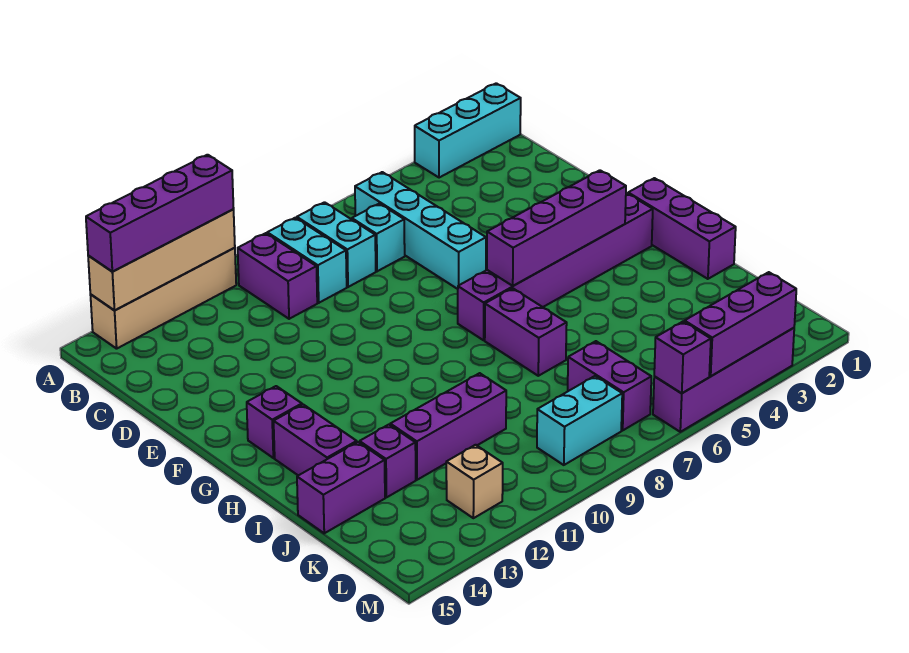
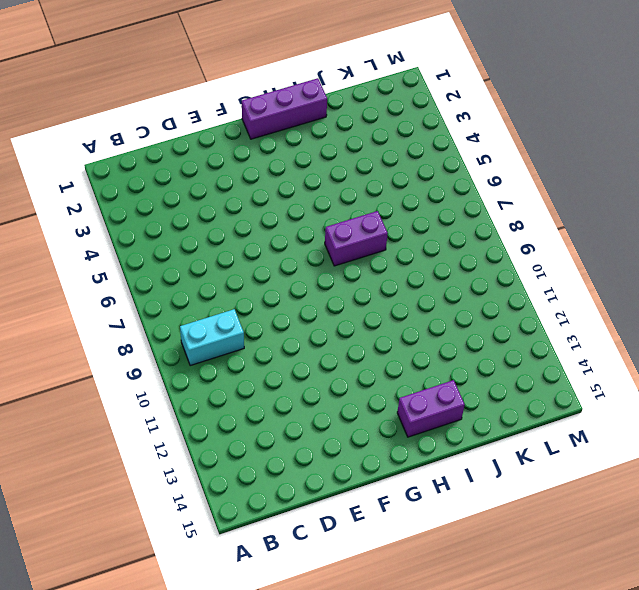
none -> cyan 1x3 brick [415,83,521,178]
none -> tan 1x4 brick [91,248,236,349]
none -> cyan 1x4 brick [355,172,486,289]

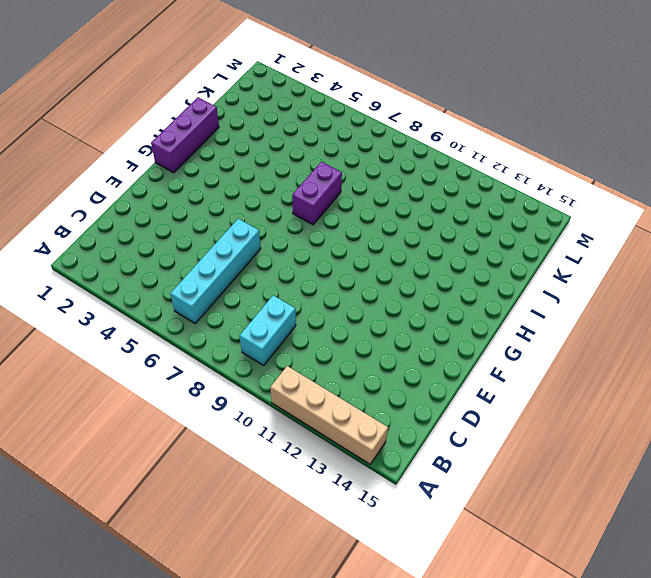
none -> cyan 1x3 brick [415,83,521,178]
none -> cyan 1x2 brick [297,202,376,287]
none -> purple 1x2 brick [238,233,317,319]

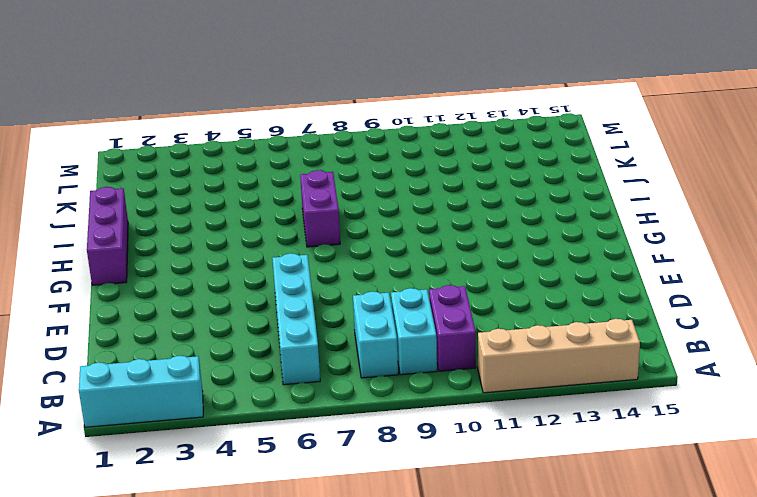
none -> cyan 1x1 brick [352,204,405,271]
none -> purple 1x6 brick [458,193,653,340]
none -> purple 1x1 brick [247,386,302,458]

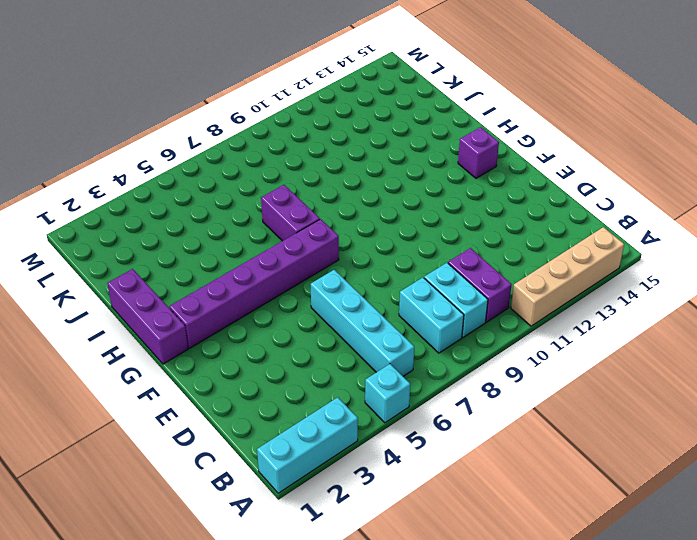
cyan 1x1 brick [365,364,410,423] -> cyan 1x1 brick moved to [352,204,405,271]
none -> purple 1x2 brick [274,405,357,475]
none -> purple 1x3 brick [390,373,506,480]
none -> purple 1x1 brick [360,425,416,497]

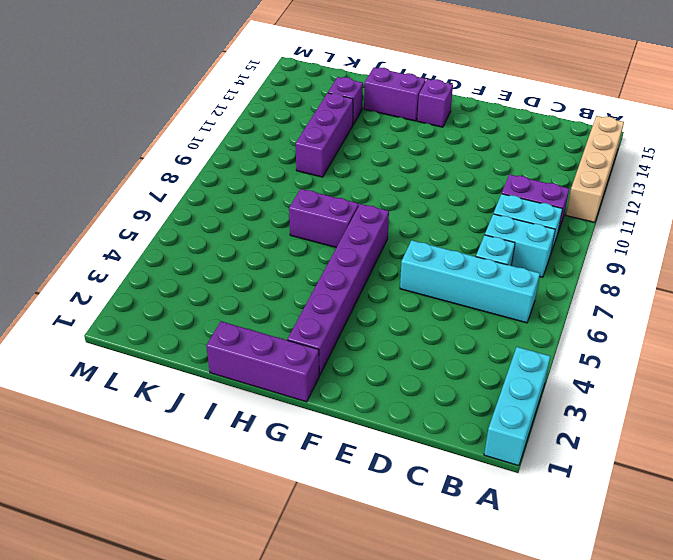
none -> purple 1x2 brick [297,442,385,533]
none -> purple 1x2 brick [568,341,651,430]
none -> cyan 1x2 brick [537,376,622,465]

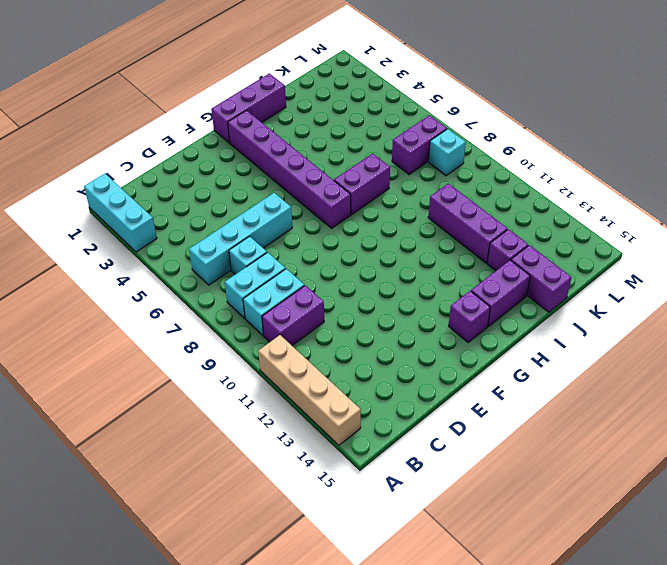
cyan 1x1 brick [429,129,466,176] -> cyan 1x2 brick [537,376,622,465]
none -> tan 1x1 brick [446,445,503,518]
none -> purple 1x4 brick [653,328,794,432]
none -> tan 1x4 brick [88,209,235,311]

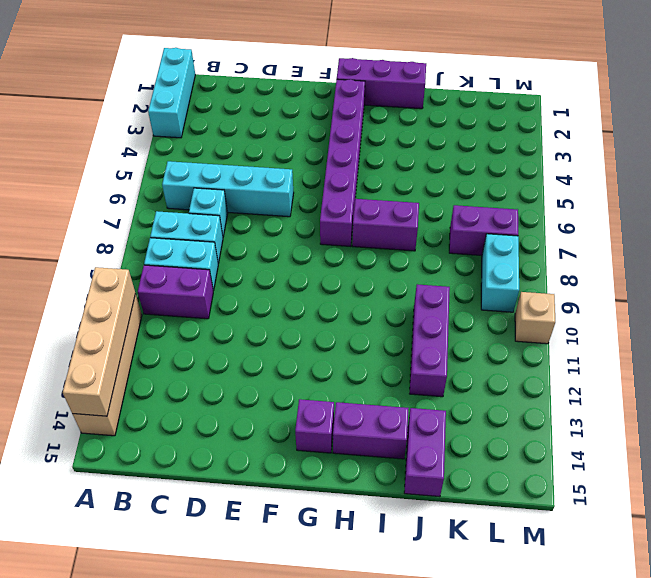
tan 1x1 brick [515,292,555,344] -> tan 1x1 brick moved to [446,445,503,518]
none -> purple 1x1 brick [360,425,416,497]
none -> purple 1x4 brick [653,328,794,432]
none -> purple 1x4 brick [487,170,626,286]

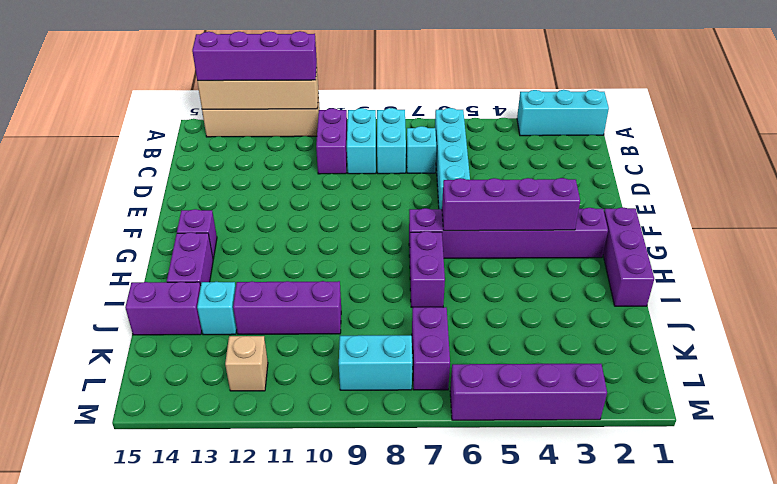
cyan 1x1 brick [197,282,237,335] -> purple 1x1 brick [360,425,416,497]
none -> purple 1x3 brick [685,272,796,376]
none -> purple 1x1 brick [654,322,711,393]

